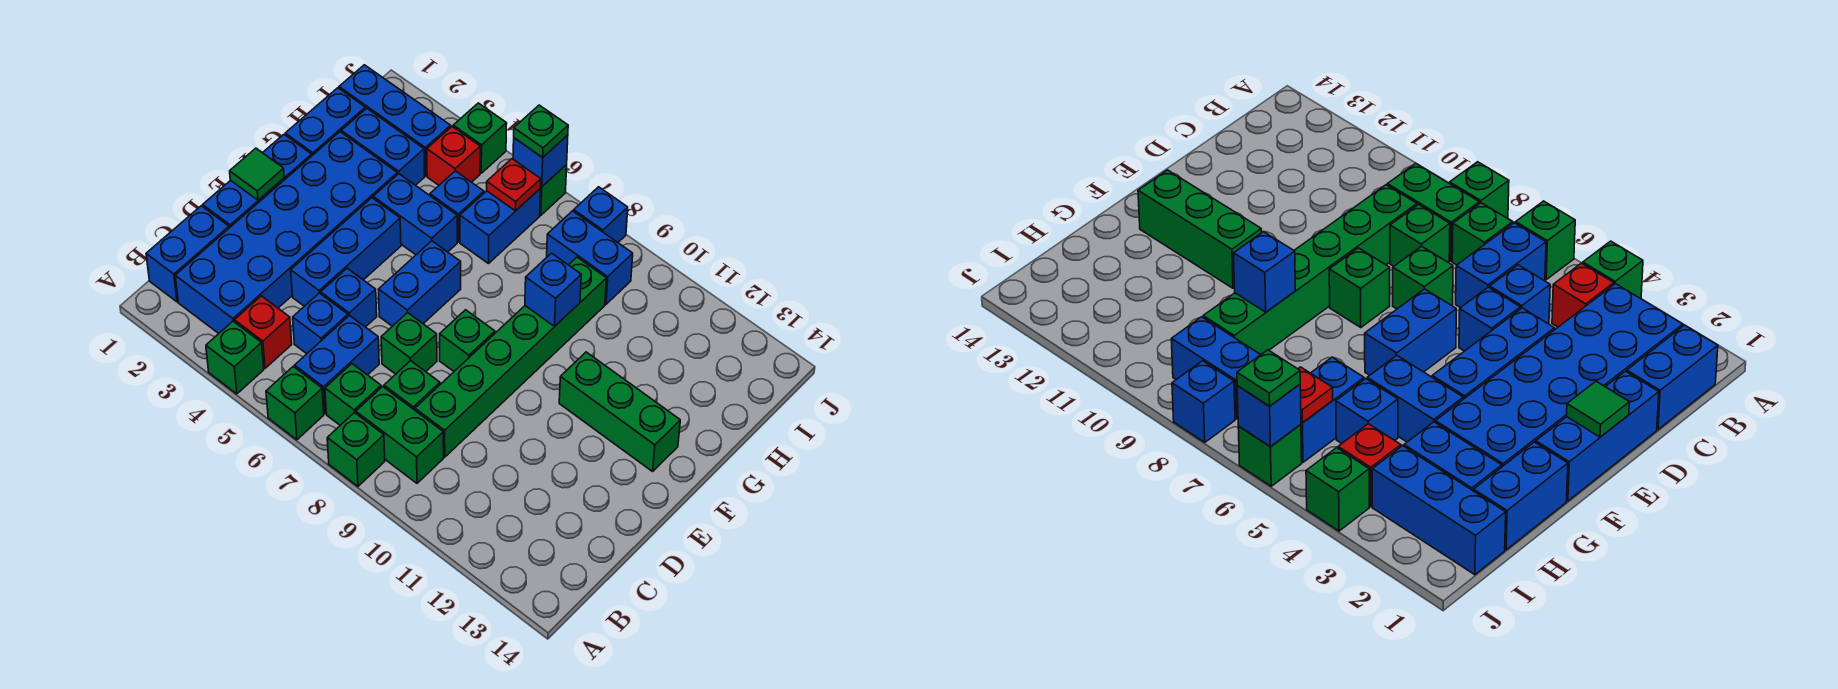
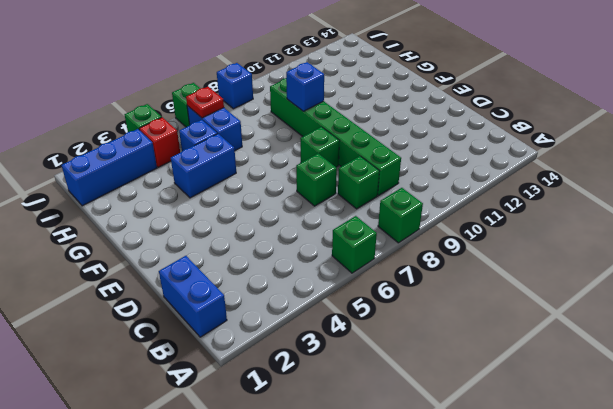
none -> green 1x1 brick [206,321,264,394]
none -> blue 2x6 brick [175,132,397,333]
none -> red 1x1 brick [234,296,292,368]
none -> blue 1x2 brick [295,315,379,414]

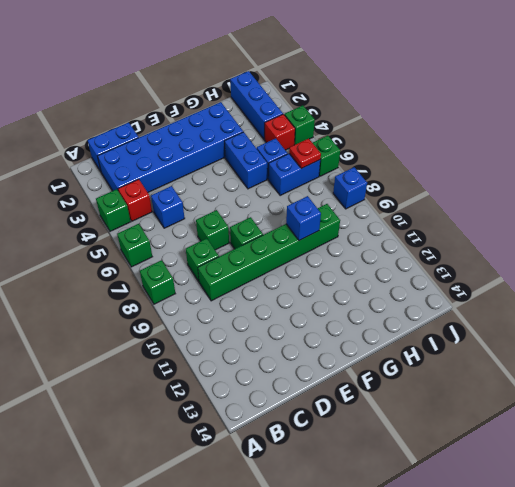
none -> blue 1x2 brick [295,315,379,414]
none -> green 1x1 brick [325,364,381,425]
none -> green 1x2 brick [356,386,444,483]
none -> blue 1x3 brick [203,135,312,228]

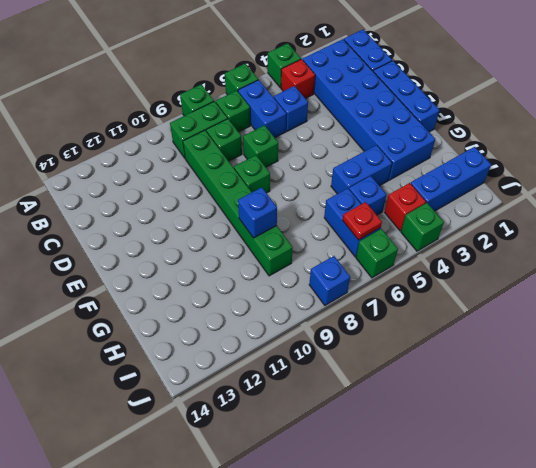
none -> blue 1x3 brick [291,198,401,306]
none -> blue 1x1 brick [321,268,377,327]
none -> blue 1x2 brick [378,241,461,326]
none -> green 1x3 brick [559,352,680,471]

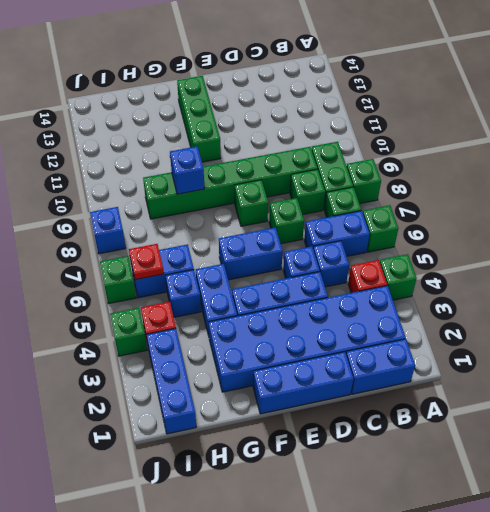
none -> blue 1x2 brick [285,88,365,156]
none -> blue 1x2 brick [341,108,425,185]
none -> blue 1x2 brick [547,211,633,304]
none -> green 1x1 tile [230,148,284,200]

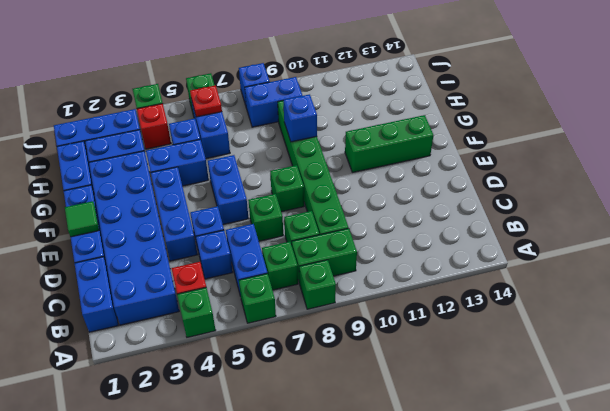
none -> blue 1x1 brick [513,135,568,187]
none -> green 1x1 plate [514,105,568,157]

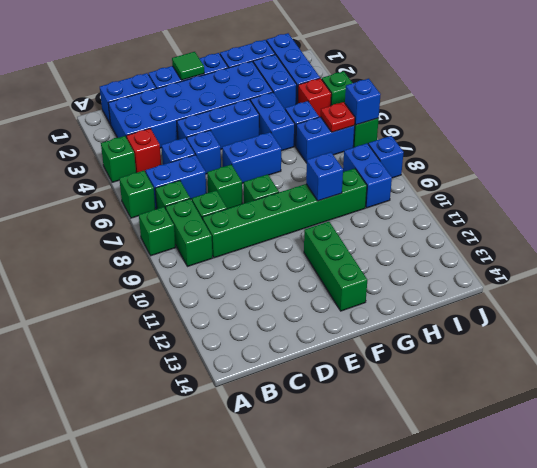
none -> green 1x1 plate [514,105,568,157]

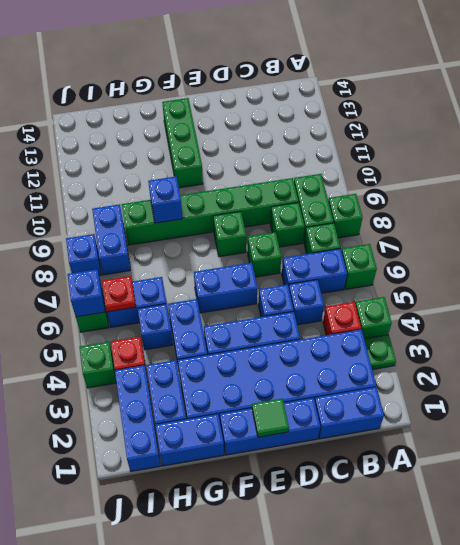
green 1x1 plate [364,335,396,370] -> green 1x1 plate moved to [514,105,568,157]

